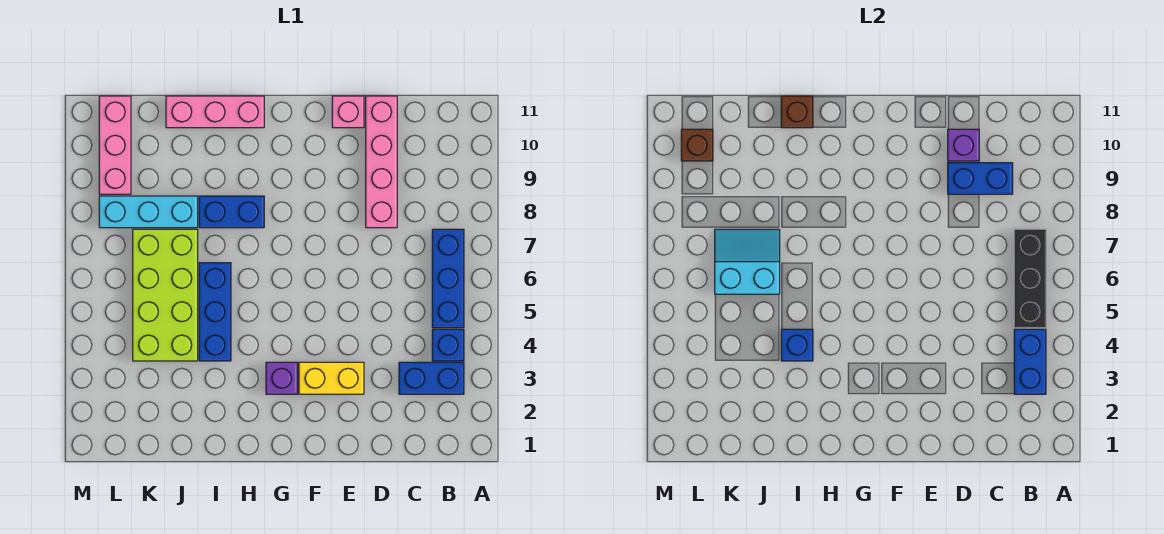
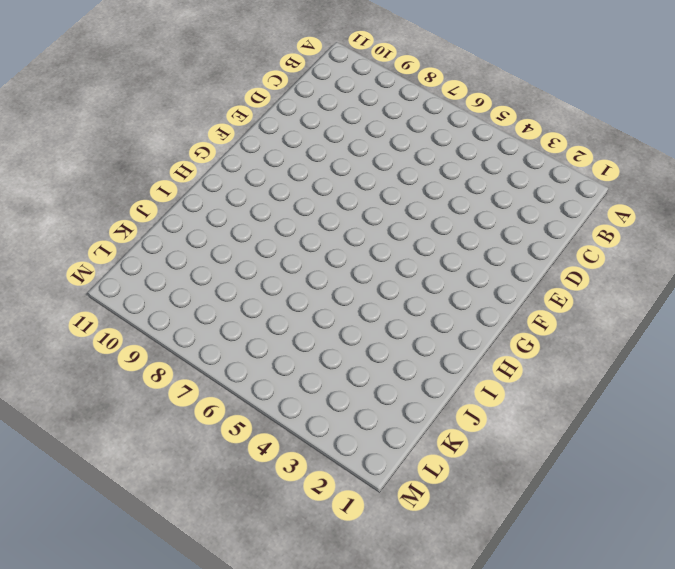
none -> blue 1x2 brick [399,362,464,394]
none -> blue 1x1 brick [432,329,464,361]
none -> blue 1x3 brick [432,229,464,328]

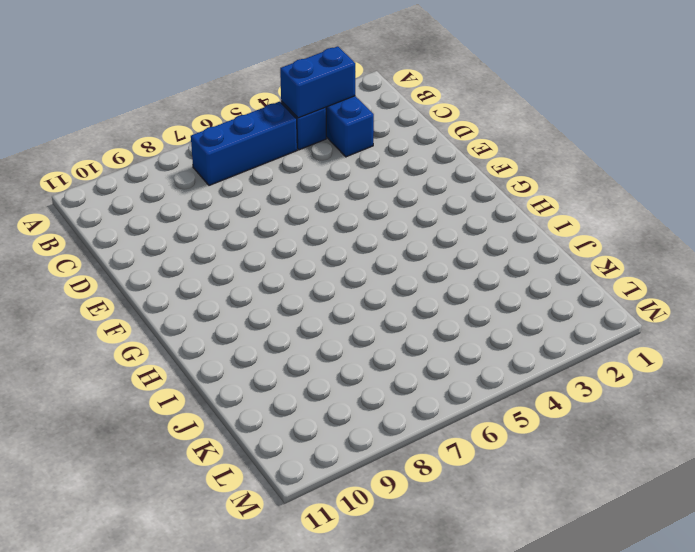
none -> pink 1x4 brick [366,96,397,228]
none -> yellow 1x2 brick [299,362,364,394]
none -> pink 1x1 brick [332,96,364,128]

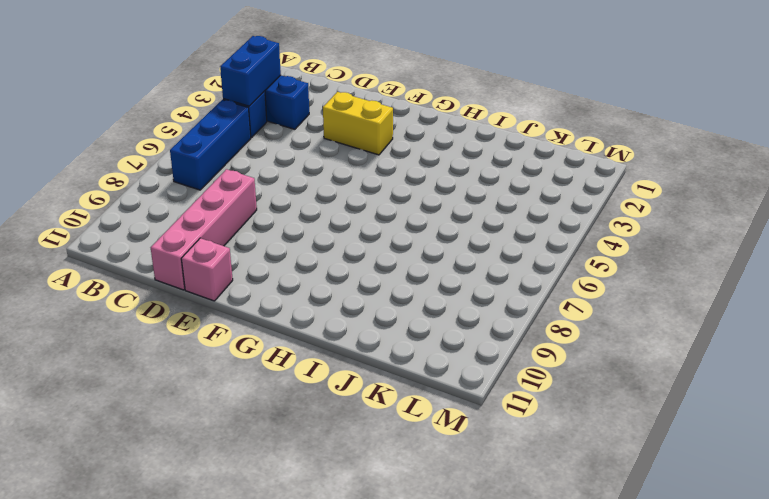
none -> purple 1x1 brick [266,362,298,394]
none -> blue 1x2 brick [199,196,264,228]
none -> pink 1x3 brick [166,96,264,128]

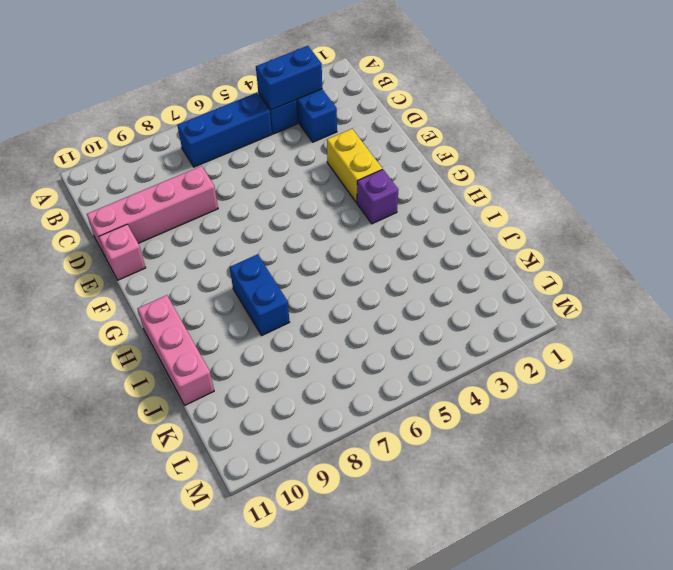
none -> blue 1x3 brick [199,263,231,361]
none -> lime 2x4 brick [133,229,198,361]
none -> cyan 1x3 brick [99,196,198,228]

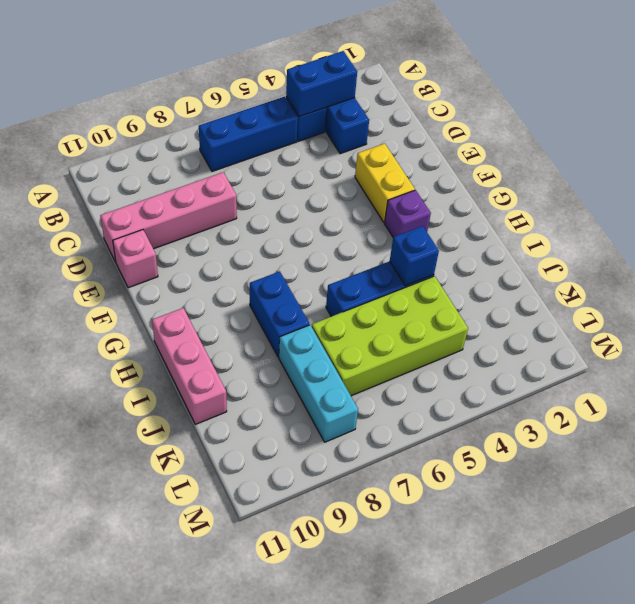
none -> pink 1x3 brick [99,96,131,194]
none -> black 1x3 brick [1014,229,1046,328]
none -> blue 1x2 brick [948,163,1013,194]

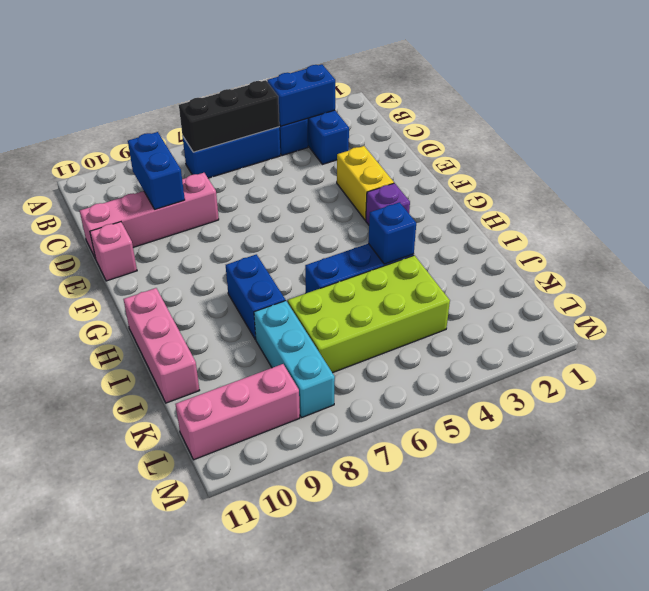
none -> purple 1x1 brick [948,129,979,161]
none -> brown 1x1 brick [781,96,813,128]
none -> cyan 2x2 slope [715,229,780,294]

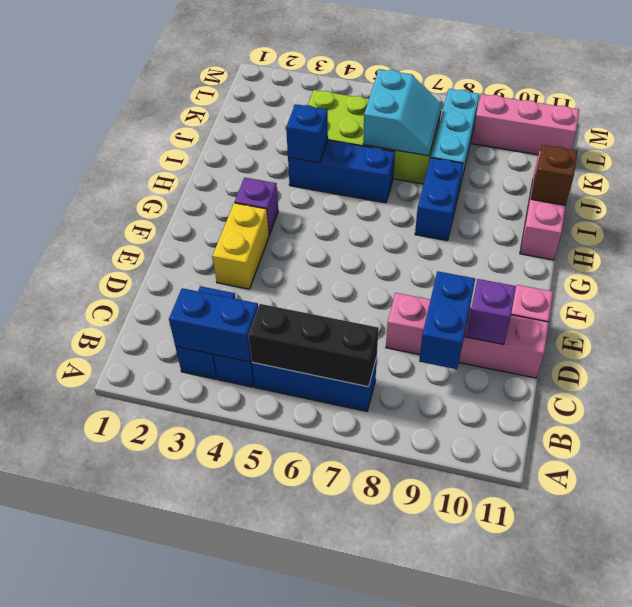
none -> brown 1x1 brick [681,129,713,161]

